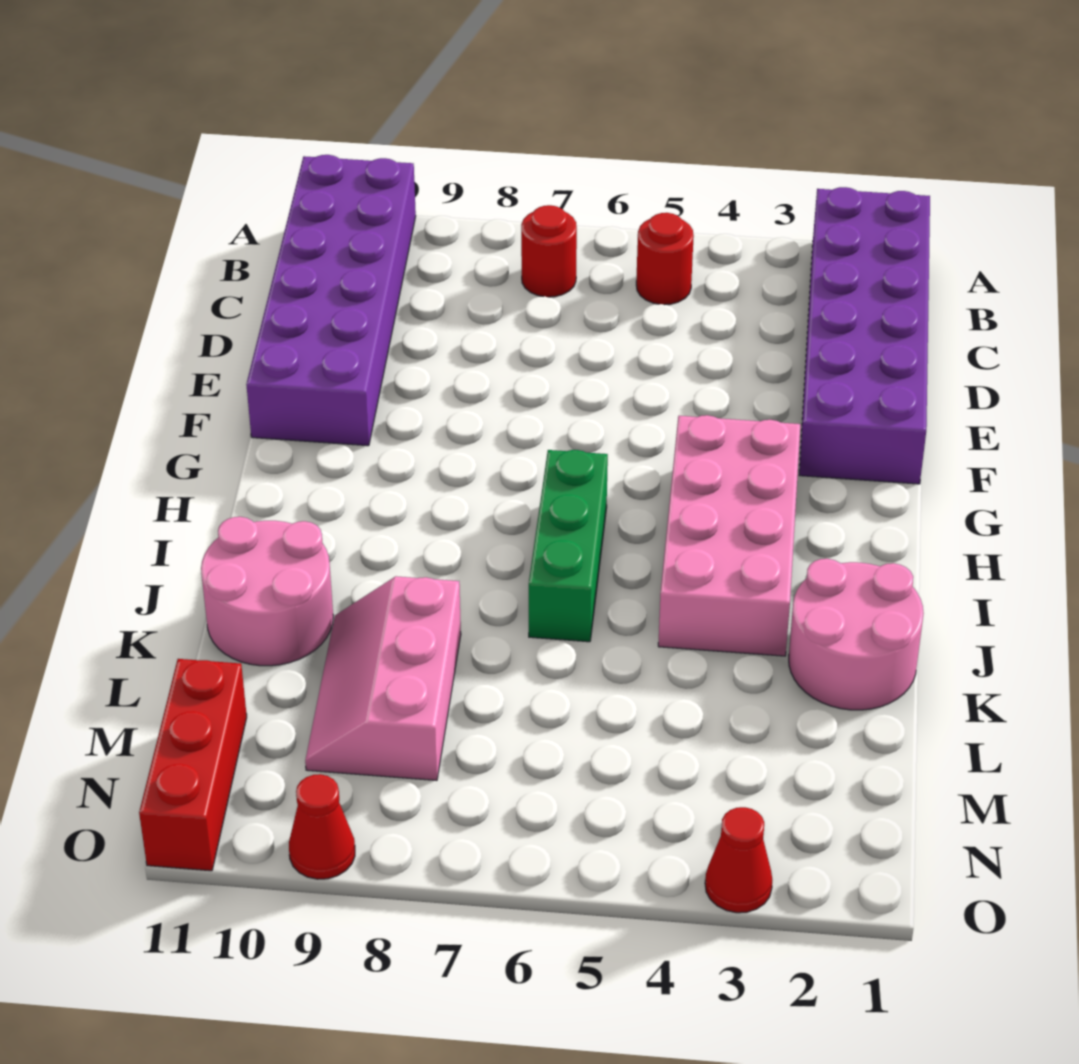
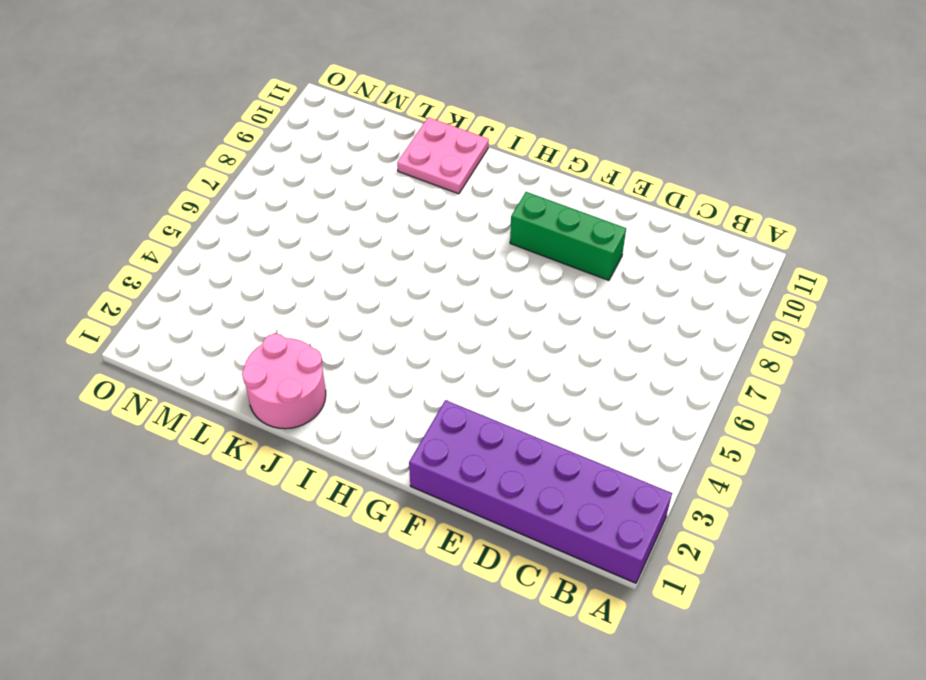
green 1x3 brick [510,192,626,280] -> green 1x3 brick moved to [529,450,608,642]
pink 2x2 plate [397,117,489,194] -> pink 2x2 round brick [201,517,333,666]
none -> purple 2x6 brick [246,155,416,446]
none -> red 1x1 round brick [636,213,694,305]
none -> red 1x1 round brick [521,205,577,297]

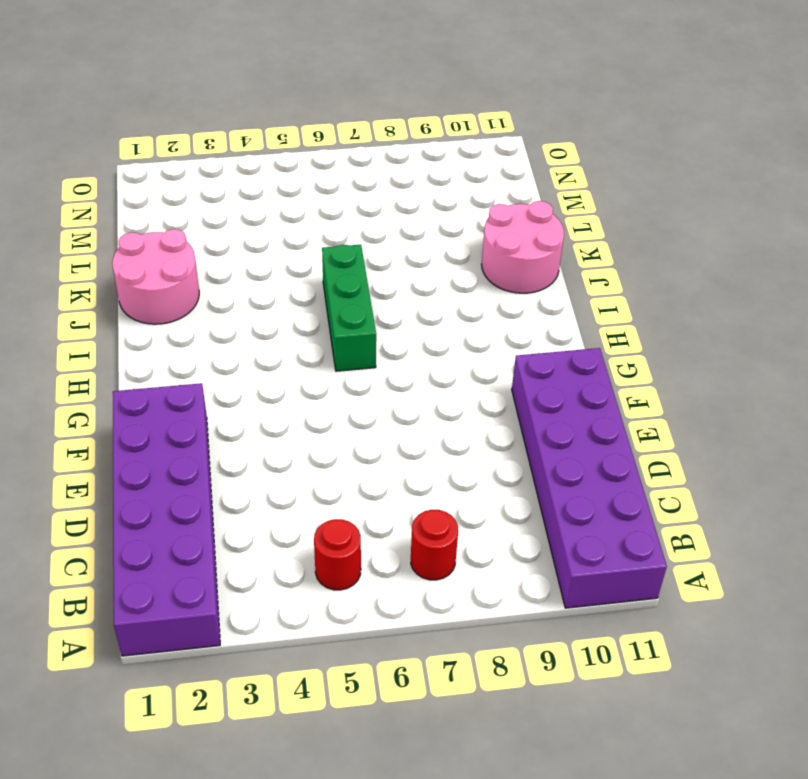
none -> pink 2x4 brick [658,415,800,656]
none -> pink 2x3 slope [305,576,461,780]
none -> red 1x3 brick [139,659,247,871]

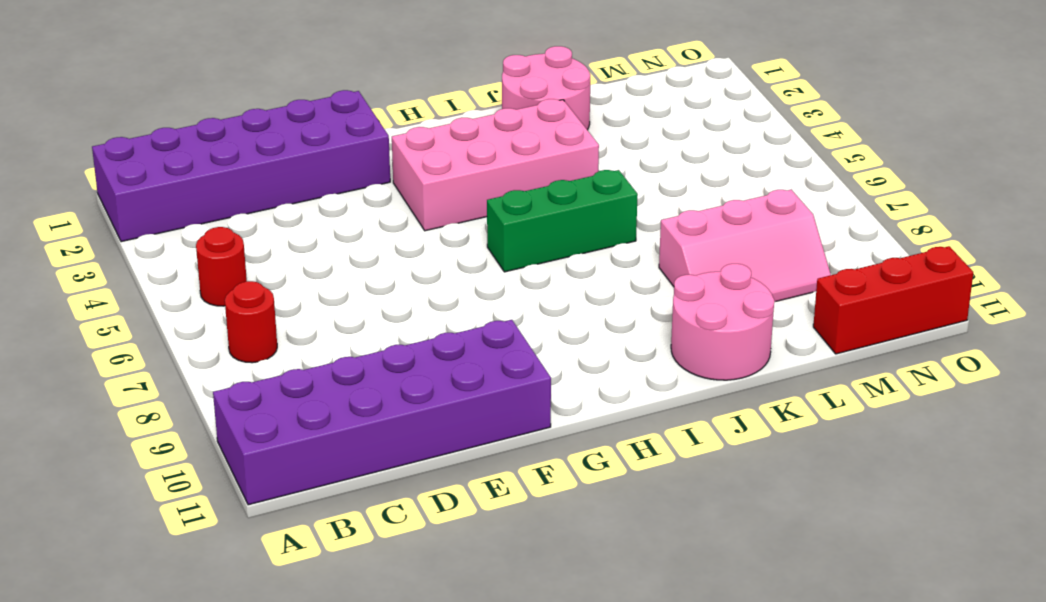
none -> red 1x1 cone [705,807,772,913]
none -> red 1x1 cone [289,774,355,879]

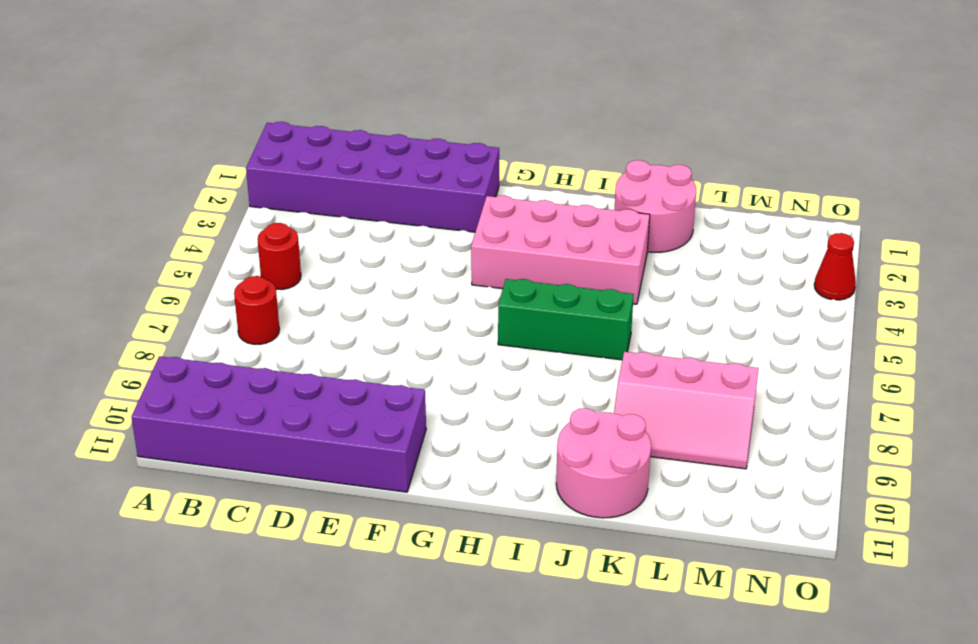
none -> red 1x3 brick [139,659,247,871]
none -> red 1x1 cone [289,774,355,879]

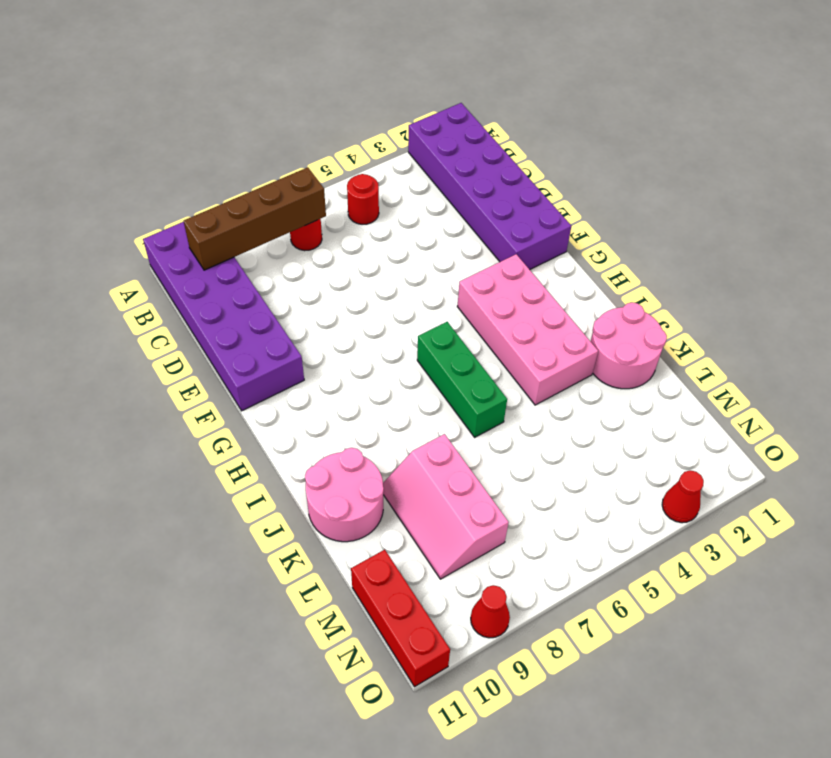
brown 1x4 brick [184,167,326,270] -> none

